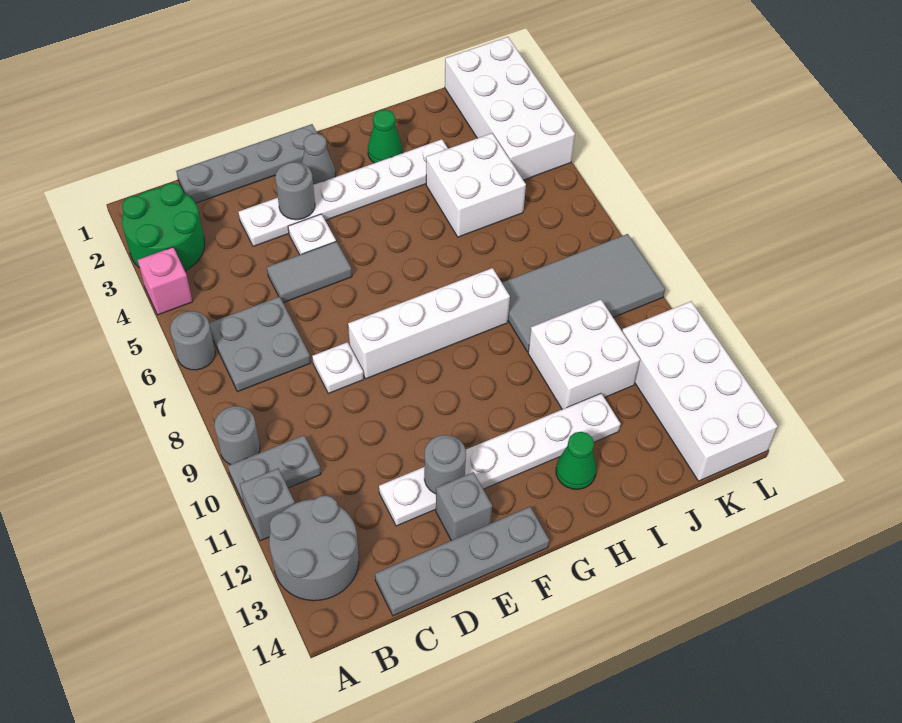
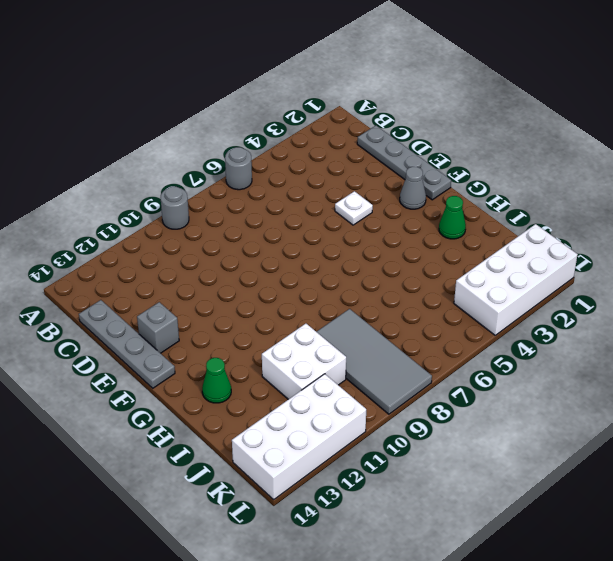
none -> green 2x2 round brick [122,183,205,271]
none -> pink 1x1 brick [138,247,193,315]
none -> grey 1x2 plate [228,435,321,504]

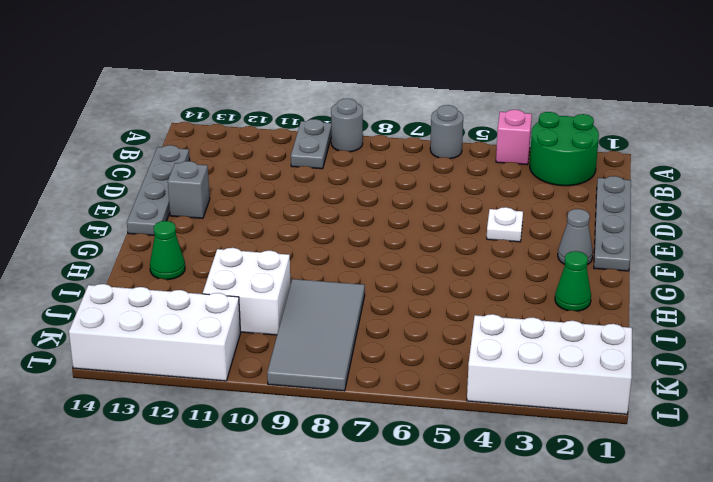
none -> grey 1x1 brick [240,468,295,541]
none -> grey 2x2 round brick [269,495,359,601]
none -> grey 2x2 plate [209,297,311,392]

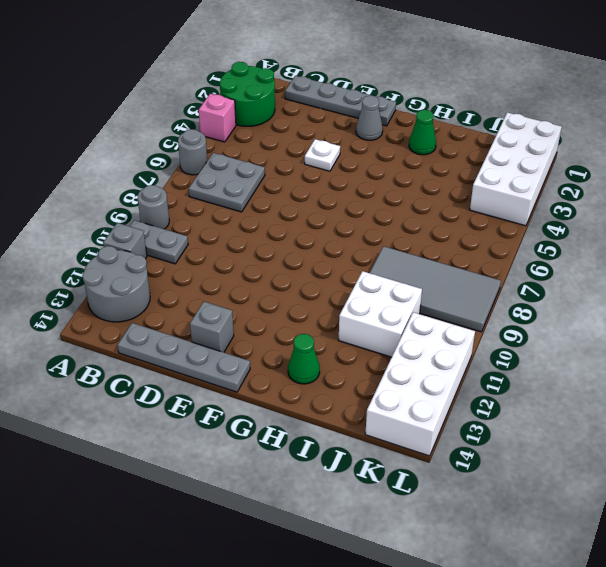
none -> white 1x6 plate [239,139,448,246]
none -> grey 1x2 tile [267,242,352,303]
none -> white 1x1 plate [312,342,364,393]

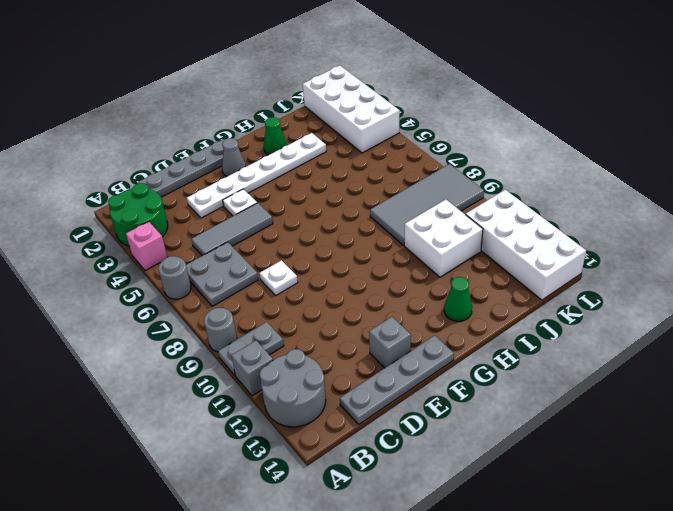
grey 1x3 tile [191,203,273,256] -> grey 1x2 tile [267,242,352,303]
none -> white 1x6 plate [379,393,621,526]
none -> white 1x4 brick [348,268,510,379]
none -> white 2x2 brick [426,133,526,237]

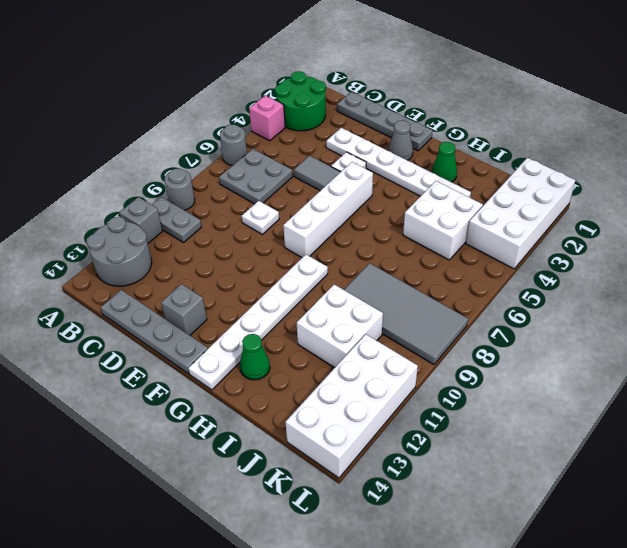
white 1x4 brick [283,162,373,257] -> white 1x4 brick turned to [348,268,510,379]
white 1x6 plate [188,255,328,390] -> white 1x6 plate turned to [379,393,621,526]
none -> grey 1x1 round brick [275,162,315,220]
none -> grey 1x1 round brick [424,435,466,494]

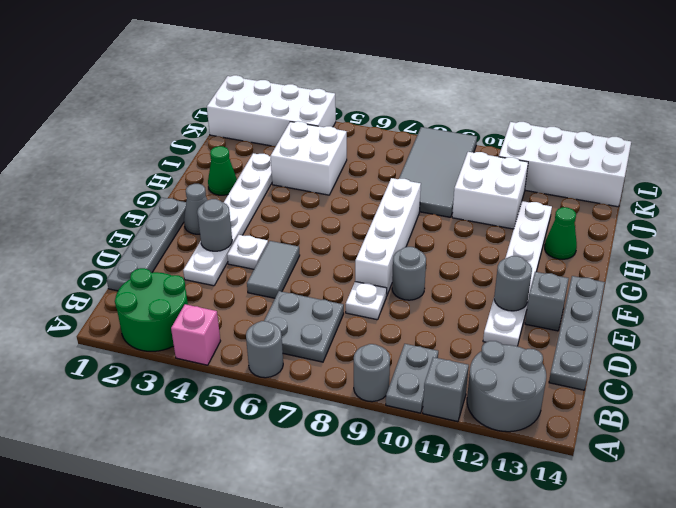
grey 1x1 round brick [392,247,426,300] -> none

